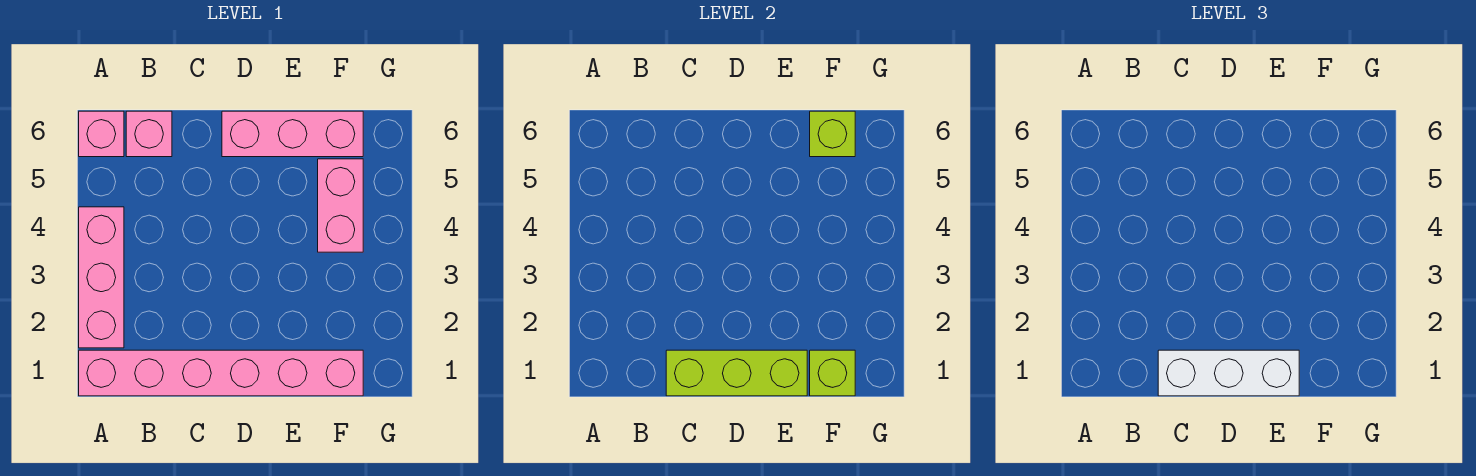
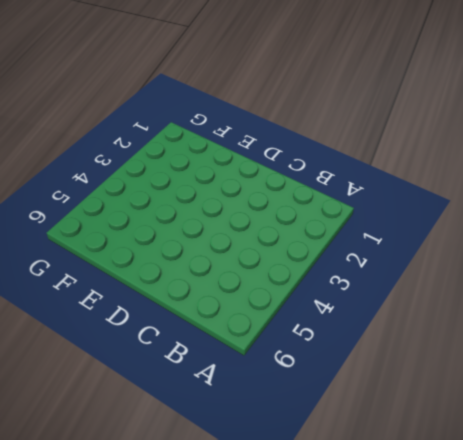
none -> pink 1x6 brick [79,350,363,396]
none -> pink 1x3 brick [79,207,124,348]

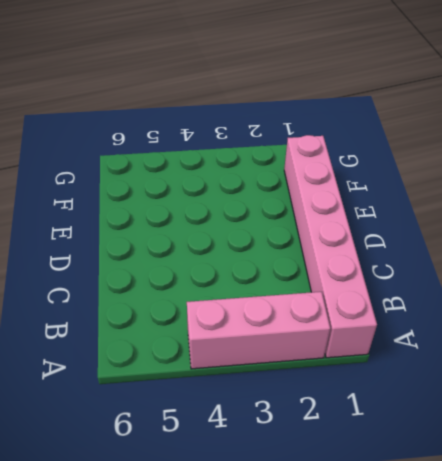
none -> pink 1x1 brick [79,111,124,157]
none -> pink 1x1 brick [126,111,172,157]

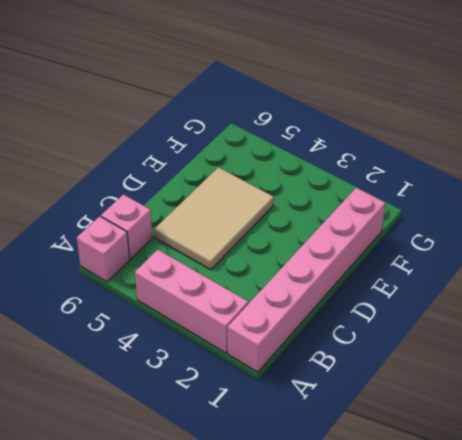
tan 2x3 tile [154,167,274,270] -> none
none -> pink 1x3 brick [222,111,363,157]
none -> pink 1x2 brick [318,159,363,252]

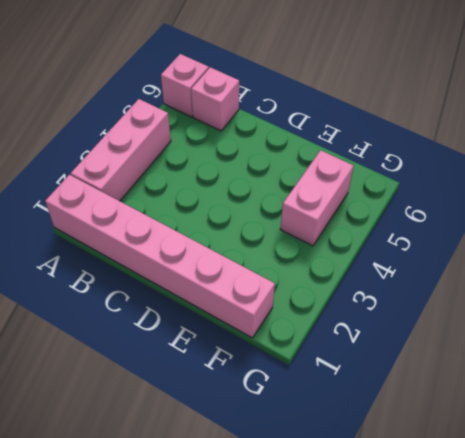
none -> pink 1x3 brick [222,111,363,157]
none -> lime 1x3 brick [666,350,807,396]

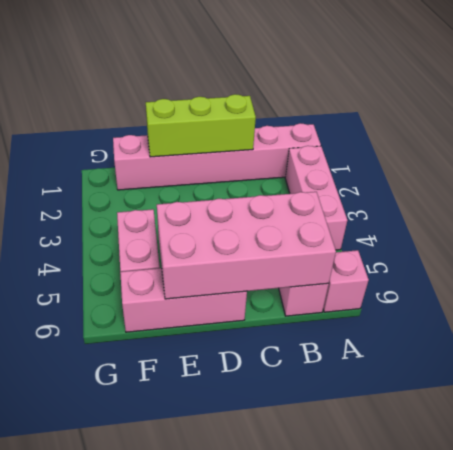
pink 2x4 brick [157,192,336,299] -> none
none -> lime 1x1 brick [810,350,855,396]
none -> lime 1x1 brick [810,111,855,157]

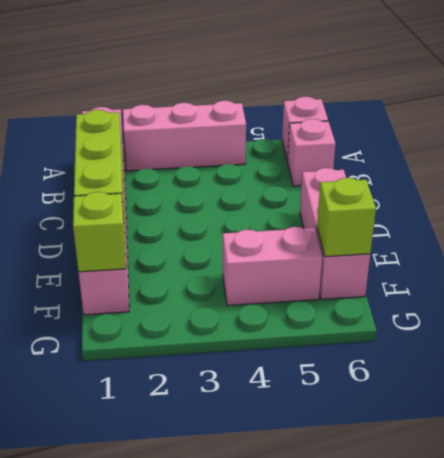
none -> white 1x3 brick [1158,350,1299,396]

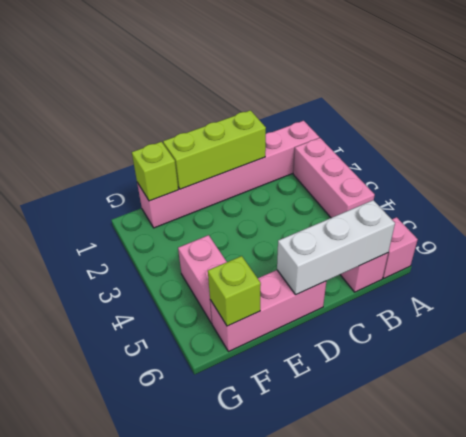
white 1x3 brick [277,200,395,295] -> white 1x3 brick moved to [1158,350,1299,396]

